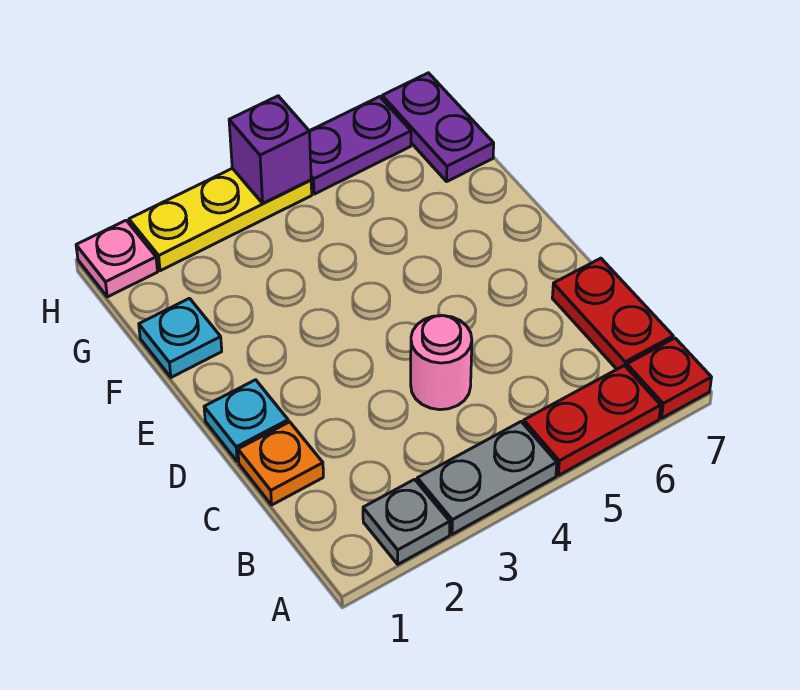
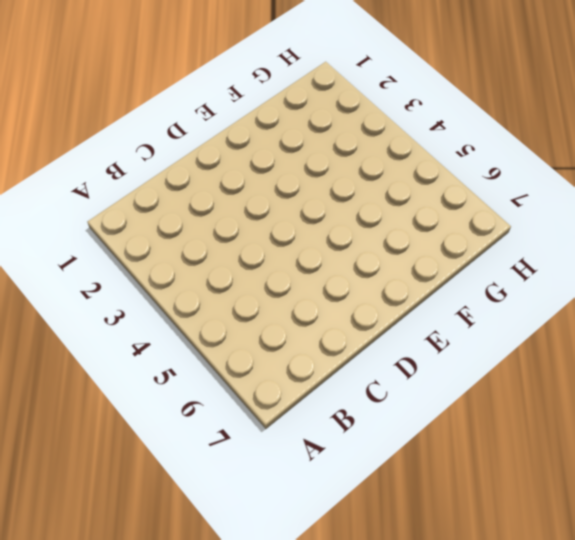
none -> grey 1x1 plate [363,479,450,564]
none -> grey 1x2 plate [417,422,557,534]
none -> red 1x2 plate [524,365,661,475]

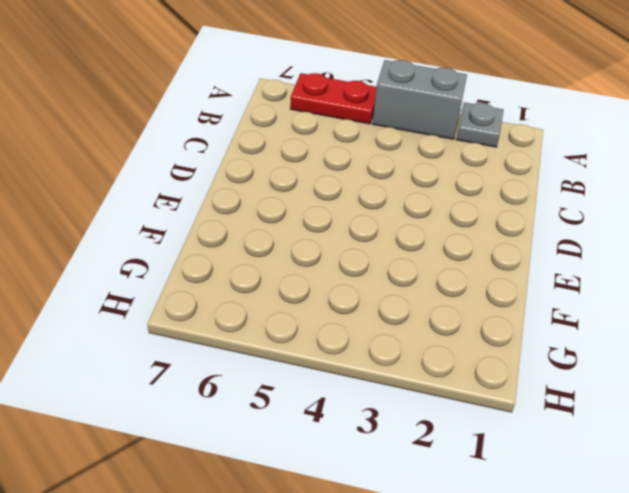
grey 1x2 brick [372,60,467,139] -> grey 1x2 plate [417,422,557,534]
none -> red 1x1 plate [627,338,712,418]
none -> red 1x2 plate [552,258,673,369]
none -> orange 1x1 plate [238,422,323,505]

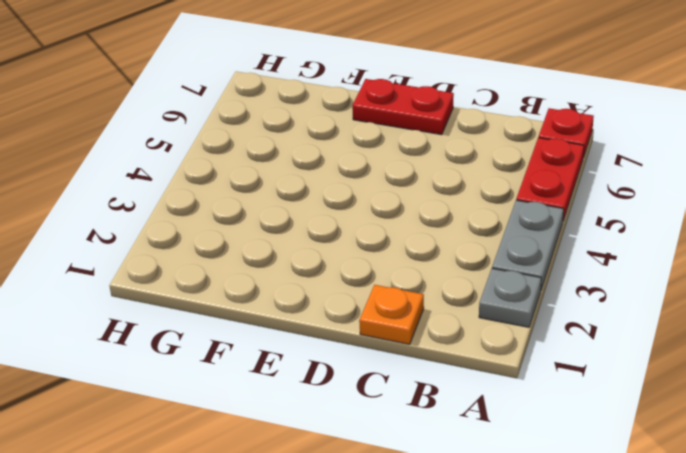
red 1x2 plate [352,79,454,135] -> red 1x2 plate moved to [552,258,673,369]
none -> pink 1x1 round brick [411,316,472,410]
none -> cyan 1x1 plate [204,380,288,462]
none -> cyan 1x1 plate [139,298,222,377]

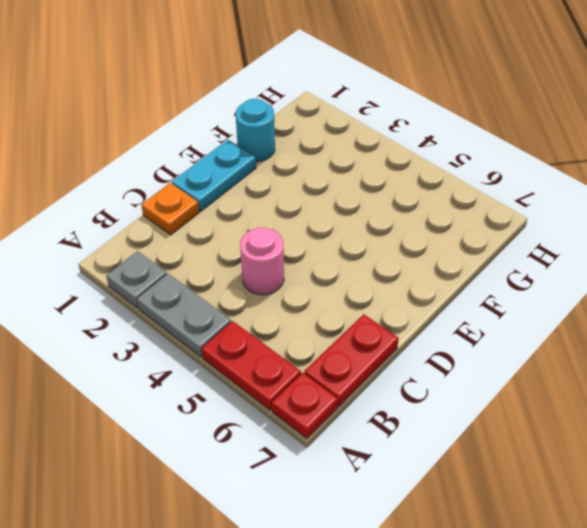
cyan 1x2 plate [172,140,256,211] -> cyan 1x1 plate [204,380,288,462]
cyan 1x1 round brick [236,99,275,162] -> cyan 1x1 plate [139,298,222,377]
none -> purple 1x2 plate [382,73,494,181]
none -> pink 1x1 plate [76,220,158,297]
none -> yellow 1x3 plate [129,168,312,271]

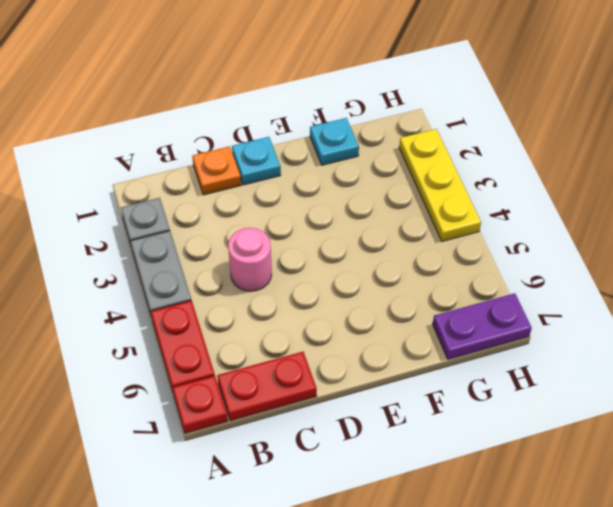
none -> pink 1x1 plate [76,220,158,297]
none -> purple 1x2 plate [310,97,411,194]
none -> purple 1x1 brick [229,96,311,203]

